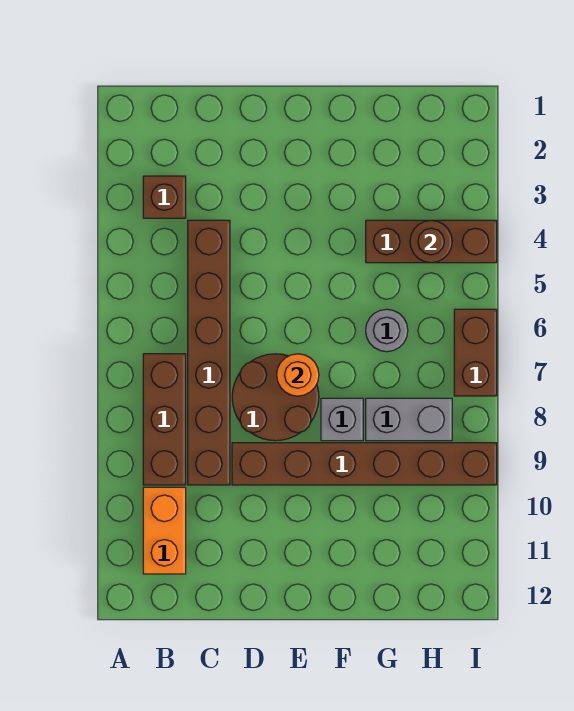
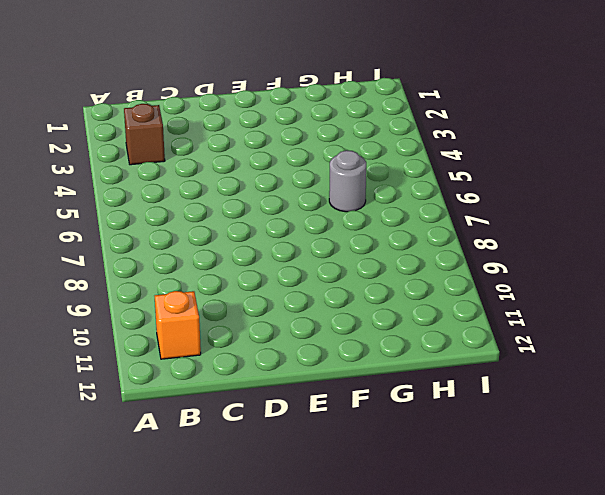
orange 1x1 brick [155,291,201,359] -> orange 1x2 brick [143,487,186,574]
none -> brown 1x3 brick [143,354,186,485]
none -> brown 1x6 brick [188,220,230,485]
none -> brown 2x2 round brick [232,354,319,441]

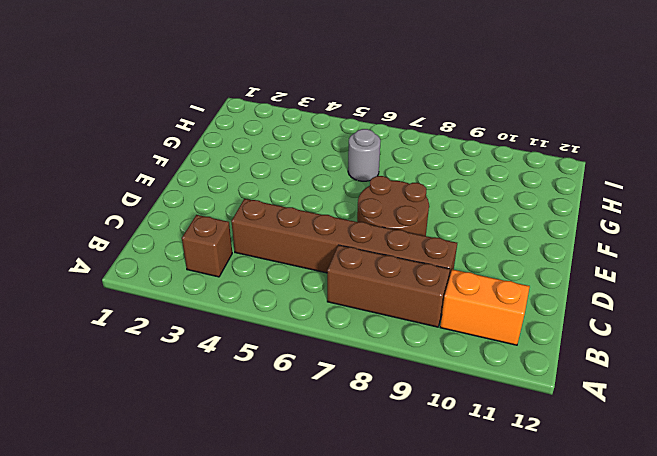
none -> brown 1x6 brick [232,443,497,485]
none -> grey 1x1 brick [321,398,363,441]
none -> brown 1x3 brick [366,220,497,263]

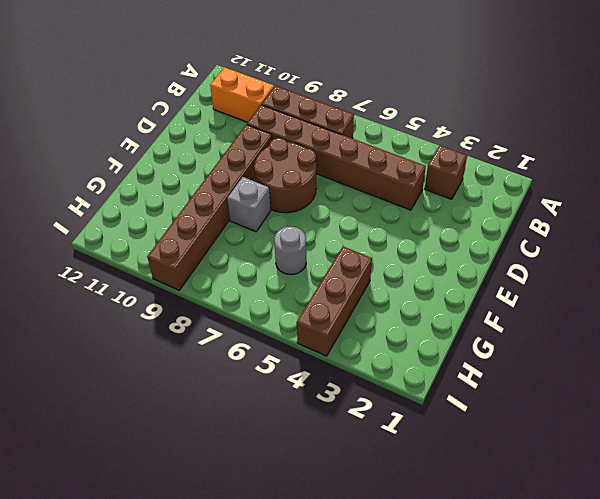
none -> grey 1x2 brick [366,398,452,441]
none -> brown 1x2 brick [454,309,497,396]
none -> orange 1x1 round brick [277,354,319,396]

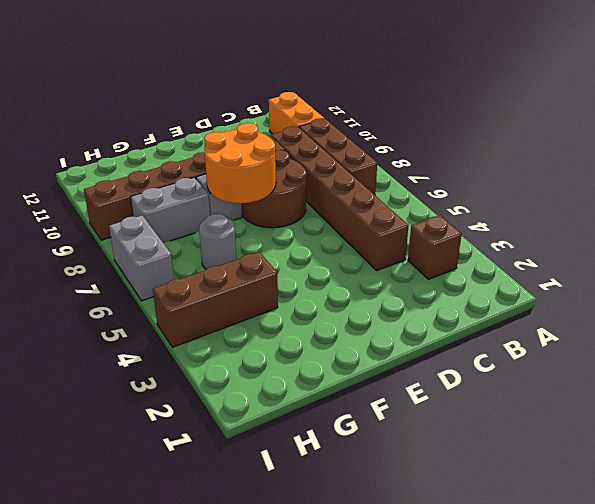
orange 2x2 round brick [204,123,276,203] -> orange 1x1 round brick [277,354,319,396]
grey 1x2 brick [109,216,174,301] -> brown 1x2 brick [454,309,497,396]
none -> brown 1x1 round brick [410,220,452,263]

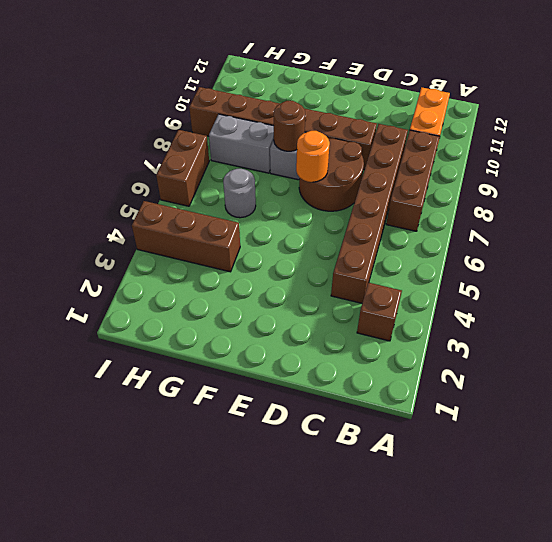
brown 1x1 round brick [274,101,305,151] -> brown 1x1 round brick moved to [410,220,452,263]

